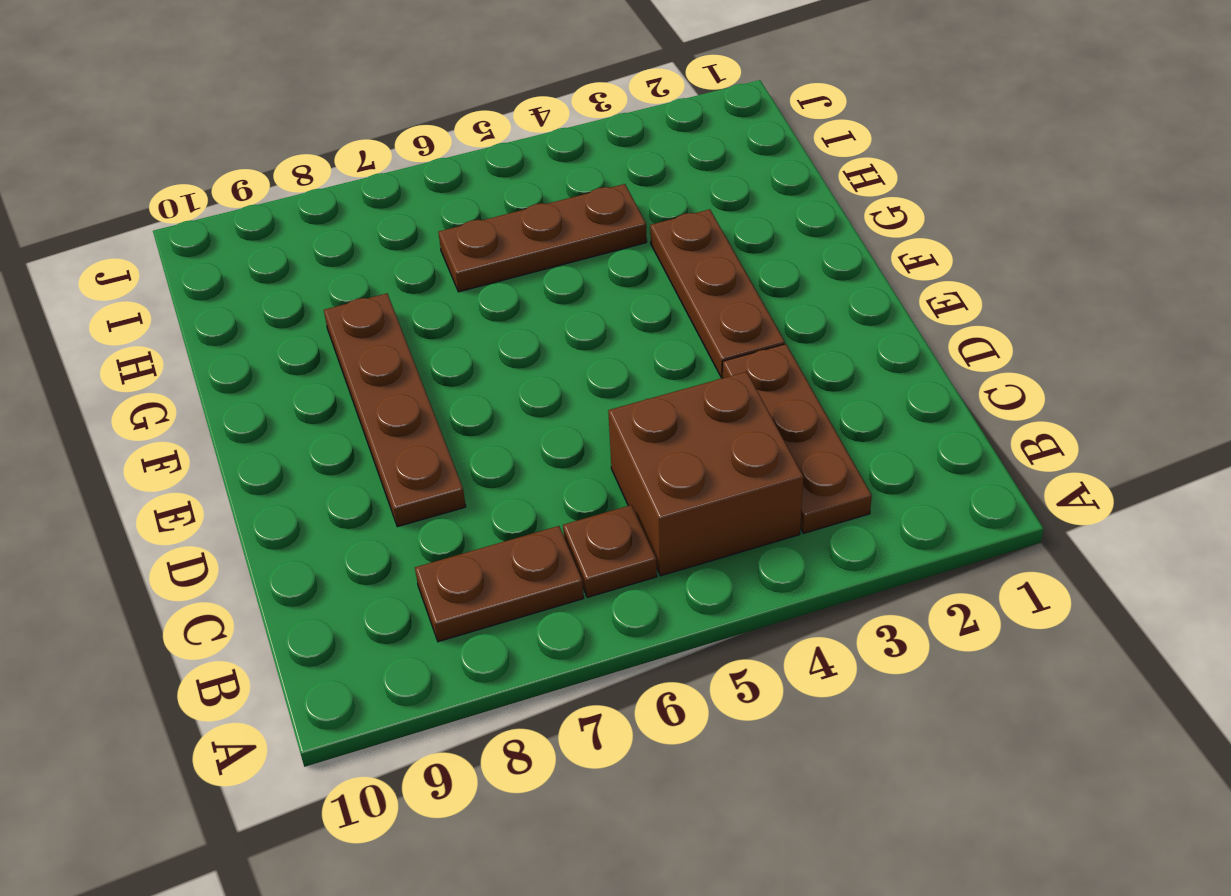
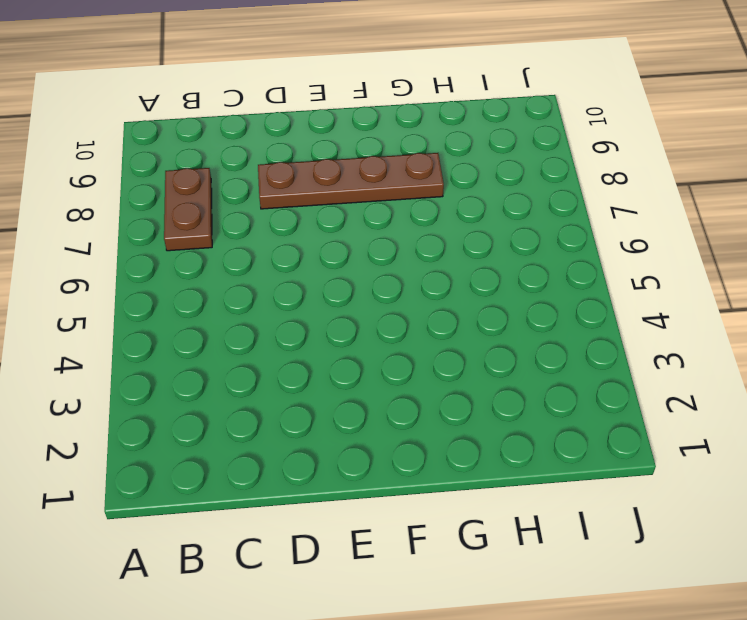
none -> brown 1x3 plate [723,344,872,533]
none -> brown 2x2 brick [608,372,803,576]

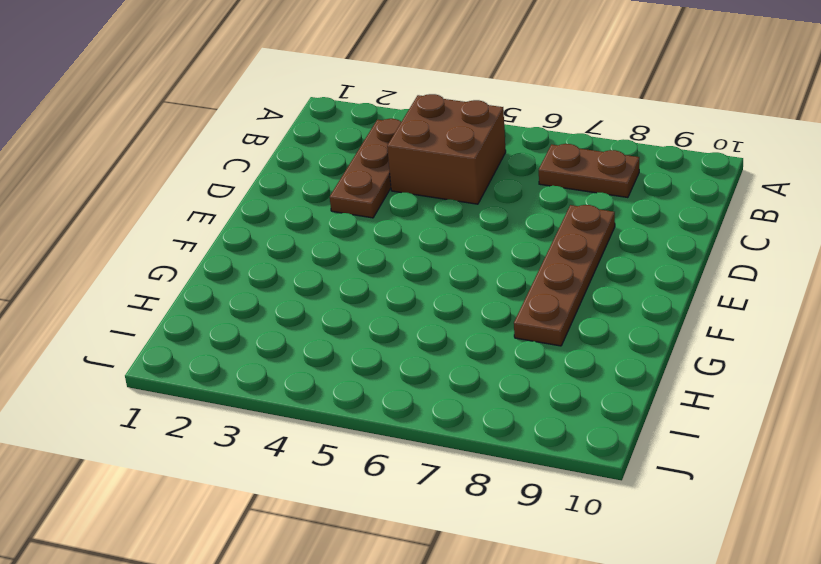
none -> brown 1x1 plate [563,505,657,597]
none -> brown 1x3 plate [650,209,785,378]

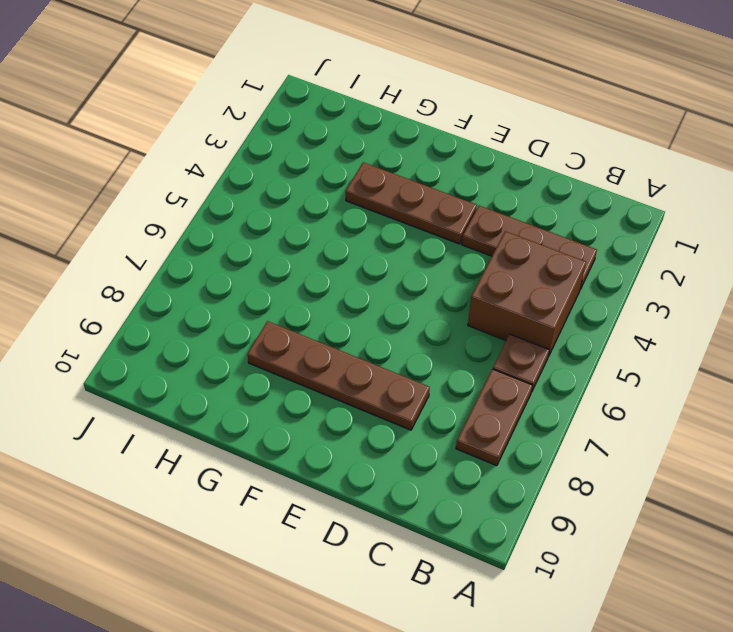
none -> brown 1x3 plate [438,184,647,292]

